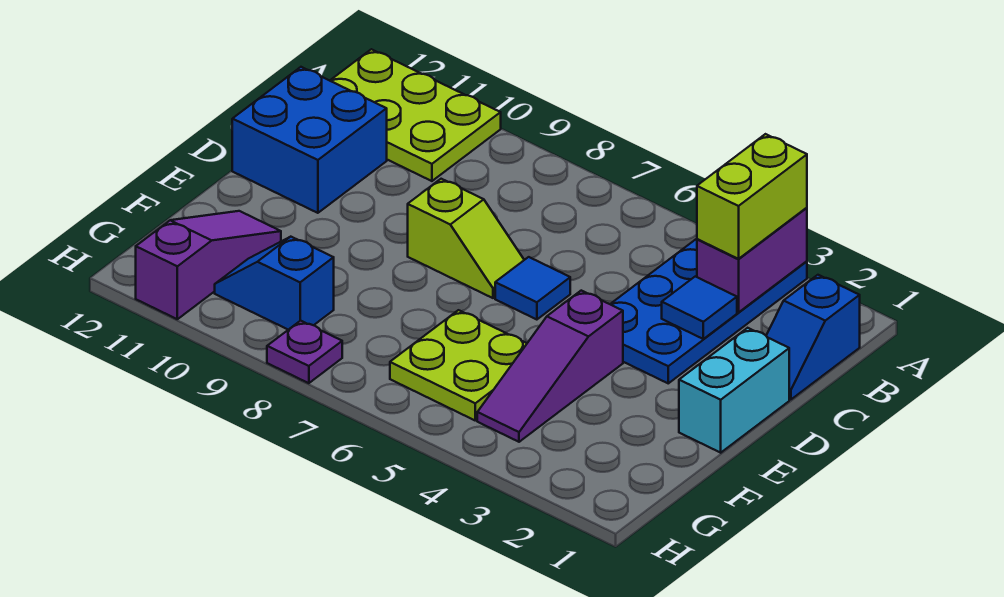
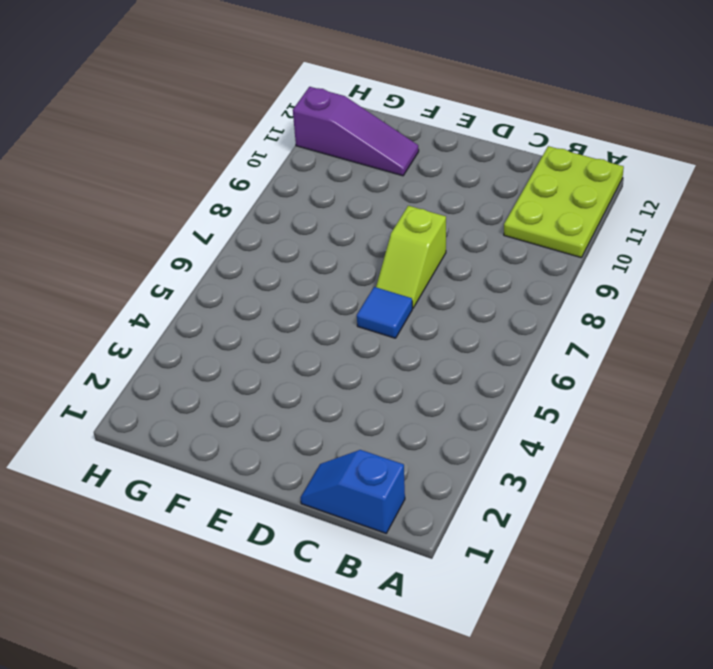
none -> blue 2x4 plate [610,239,807,383]
none -> blue 2x2 brick [232,67,387,213]
none -> cyan 1x2 brick [679,328,789,453]

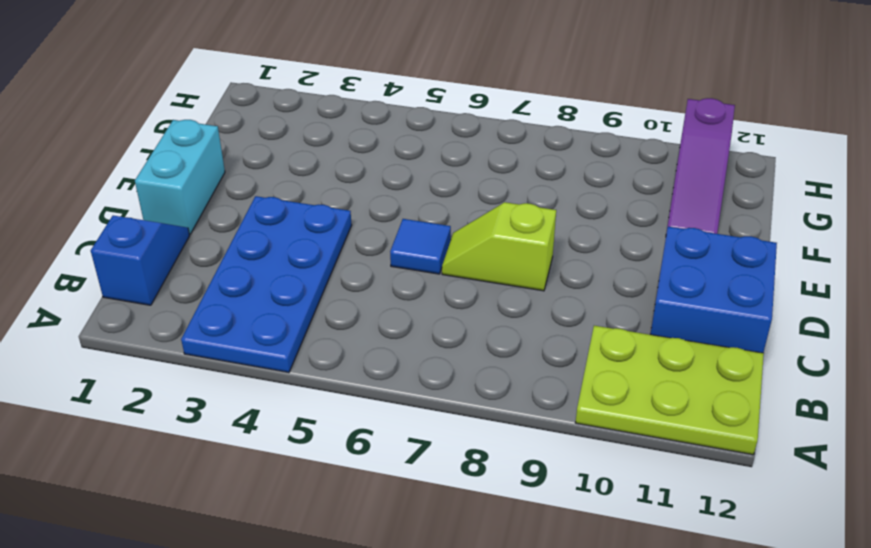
none -> purple 1x3 slope [477,291,623,442]
none -> lime 2x2 plate [390,310,527,420]
none -> blue 1x2 slope [215,237,334,330]

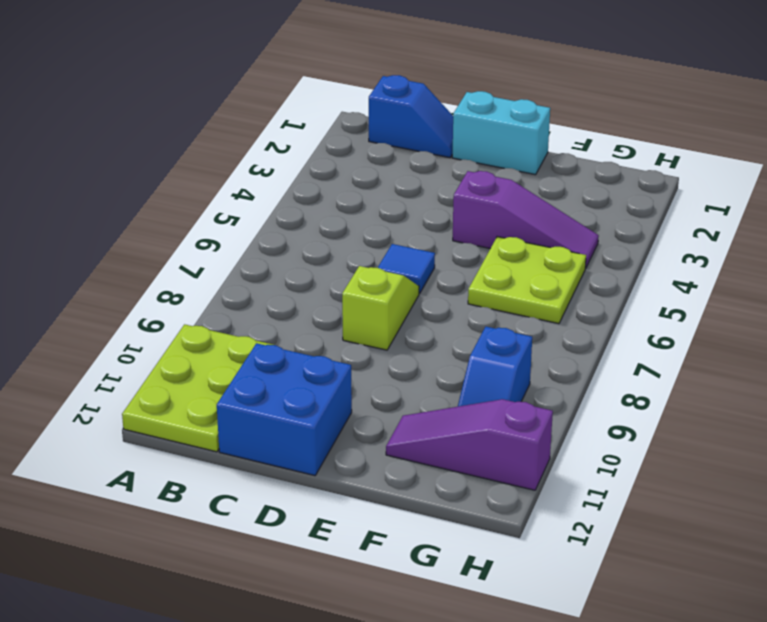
none -> blue 2x4 plate [610,239,807,383]
none -> purple 1x1 plate [267,321,342,383]
none -> purple 1x2 brick [697,208,807,312]

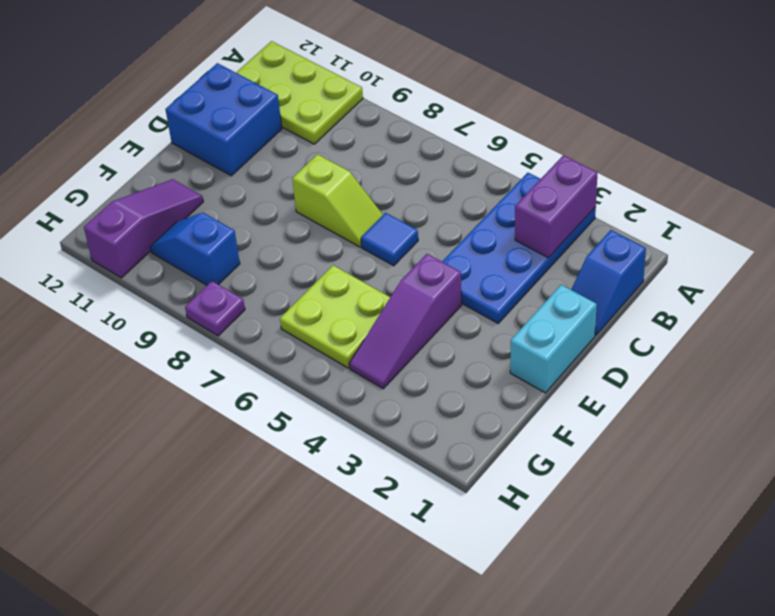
none -> blue 1x1 tile [662,277,737,339]
none -> lime 1x2 brick [697,134,807,259]

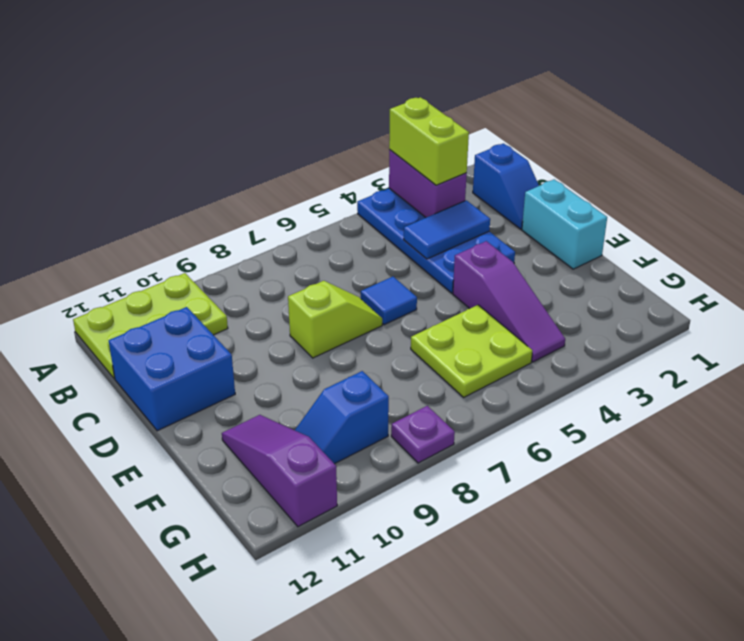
blue 1x2 tile [404,200,490,259] -> blue 1x1 tile [662,277,737,339]

